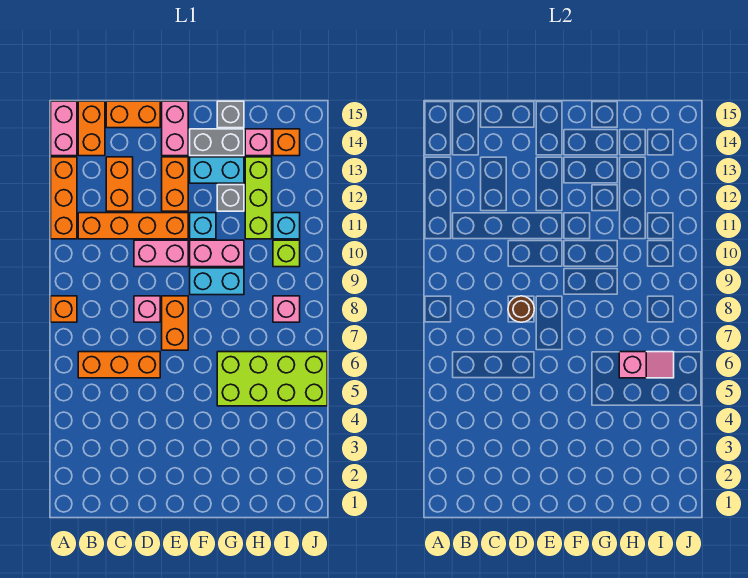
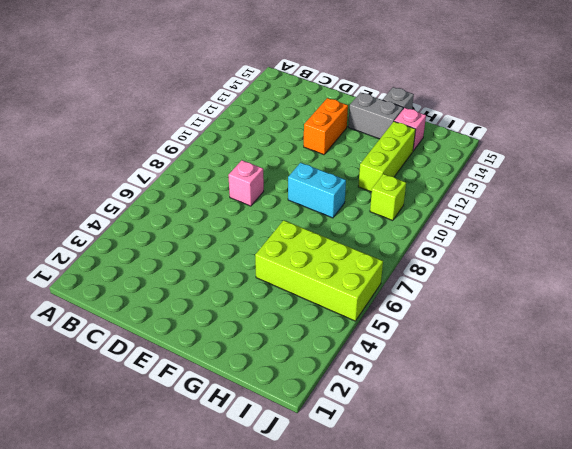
none -> orange 1x1 brick [51,296,77,322]
none -> orange 1x3 brick [51,157,77,239]
none -> pink 1x2 brick [51,101,77,156]

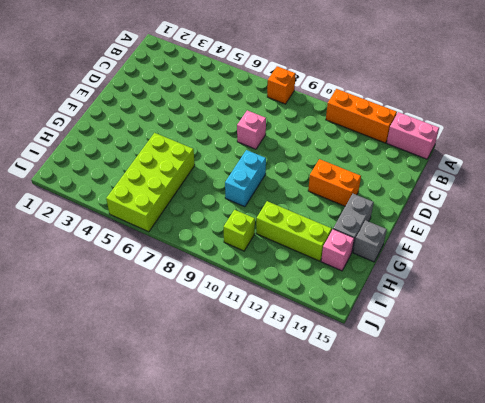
none -> orange 1x3 brick [78,352,160,378]
none -> orange 1x4 brick [78,213,188,239]
none -> orange 1x2 brick [78,101,105,156]

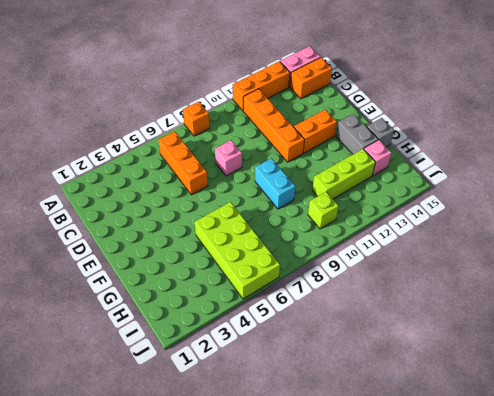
none -> orange 1x2 brick [106,157,133,211]
none -> orange 1x2 brick [106,101,160,128]
none -> pink 1x2 brick [134,240,188,267]

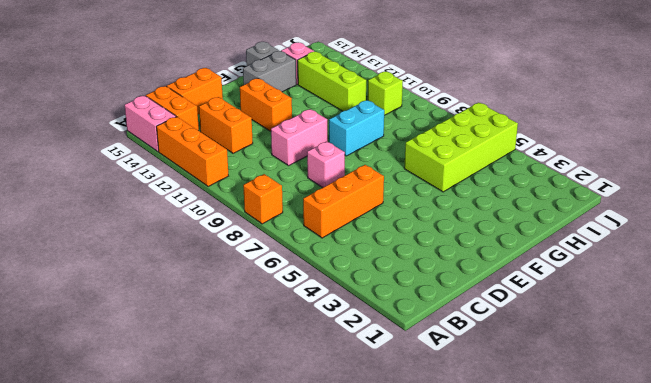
none -> orange 1x4 brick [78,213,188,239]
none -> orange 1x2 brick [162,296,188,350]
none -> pink 1x2 brick [162,101,188,156]

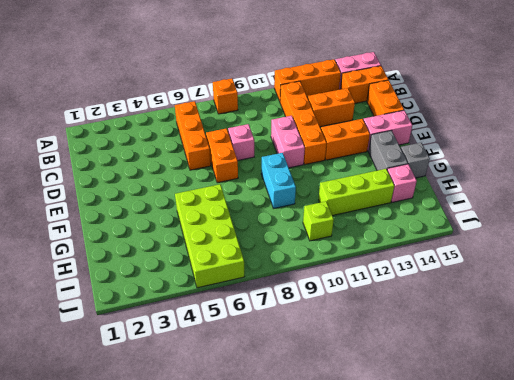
orange 1x2 brick [206,128,238,183] -> orange 1x2 brick turned to [162,296,188,350]
none -> pink 1x2 brick [190,240,244,267]
none -> cyan 1x1 brick [190,213,216,239]
none -> cyan 1x2 brick [190,157,244,183]

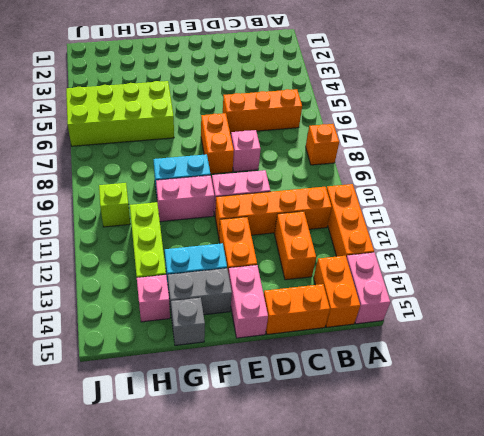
none -> cyan 1x1 brick [190,213,216,239]
none -> grey 1x1 brick [217,185,244,211]
none -> pink 1x1 brick [273,296,300,322]

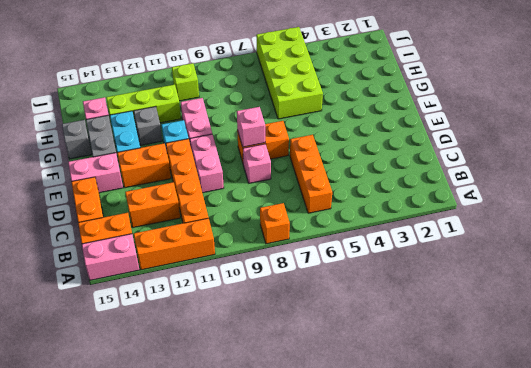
pink 1x1 brick [237,107,265,147] -> pink 1x1 brick moved to [273,296,300,322]
none -> cyan 1x2 brick [190,268,244,295]
none -> cyan 1x1 brick [273,213,300,239]
none -> orange 1x1 brick [273,129,300,156]

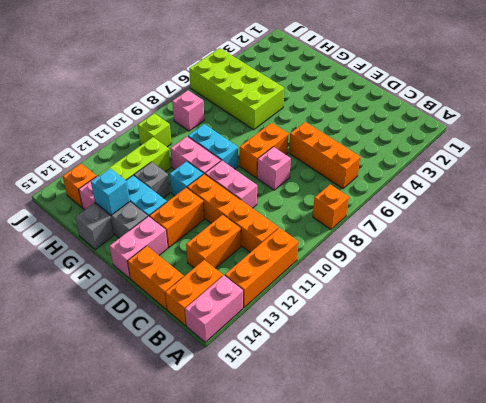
cyan 1x1 brick [91,169,130,215] -> cyan 1x1 brick moved to [273,213,300,239]
none -> brown 1x1 round brick [508,296,534,322]
none -> pink 1x2 slope [619,352,674,378]

